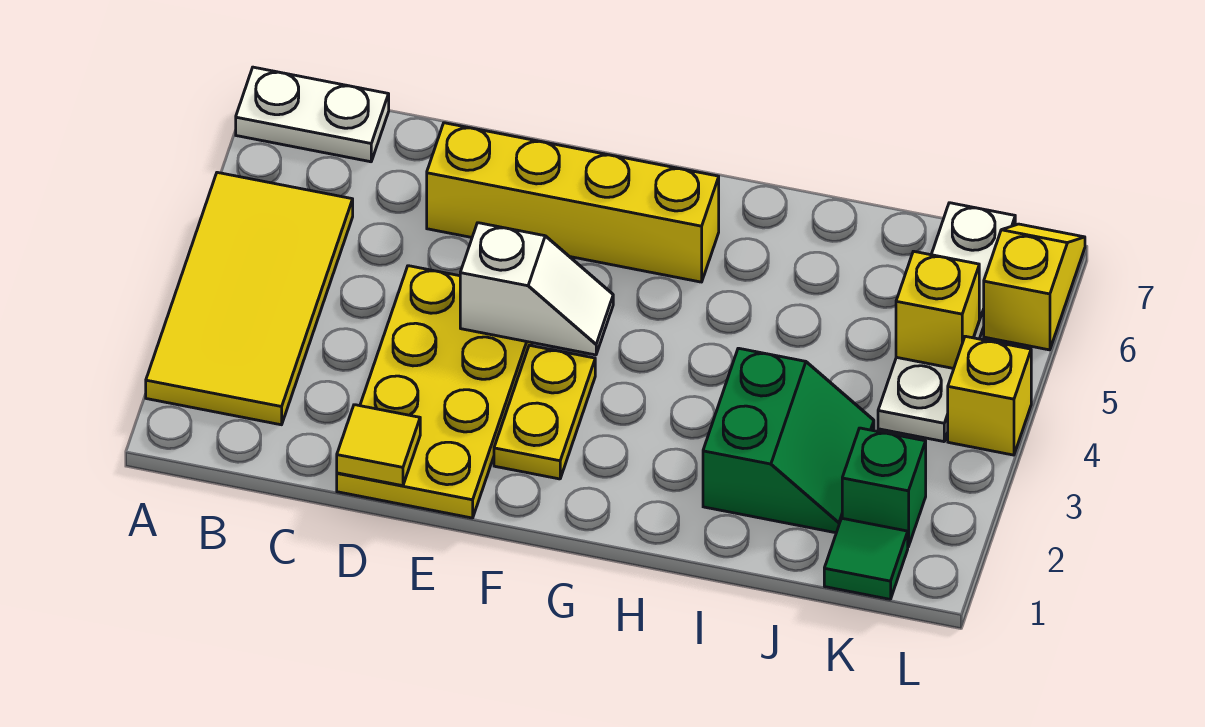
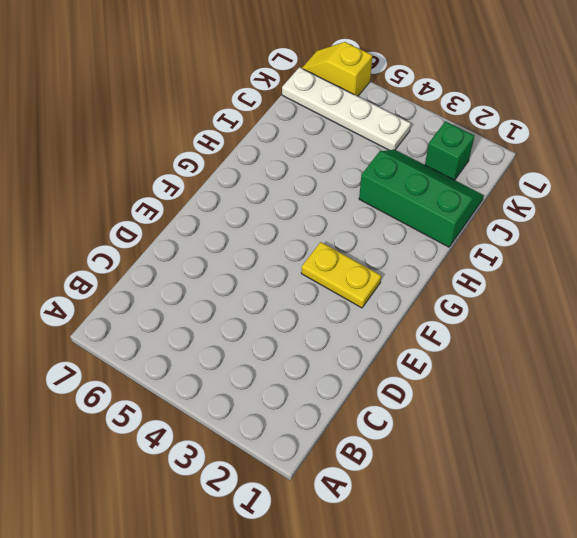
green 2x3 slope [359,150,484,247] -> green 2x2 slope [703,348,874,533]
none -> yellow 2x4 tile [146,172,353,425]
none -> white 1x2 plate [236,67,389,162]
none -> yellow 2x4 plate [337,266,532,518]

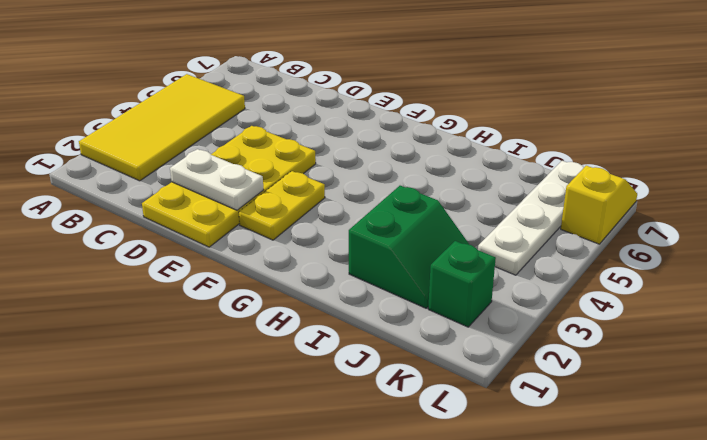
white 1x2 plate [170,149,263,210] -> white 1x2 plate moved to [236,67,389,162]
none -> yellow 1x4 brick [427,123,719,282]
none -> green 1x1 tile [824,518,908,599]
none -> yellow 1x1 brick [948,336,1031,455]

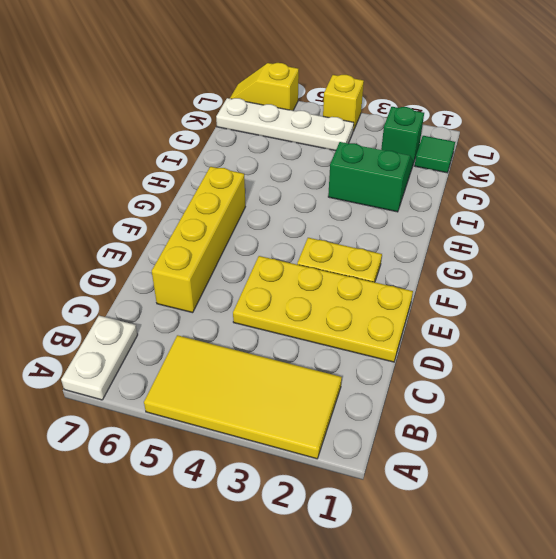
none -> yellow 1x1 tile [337,405,420,486]
none -> white 1x2 slope [460,223,613,355]
none -> yellow 1x1 brick [896,251,979,369]

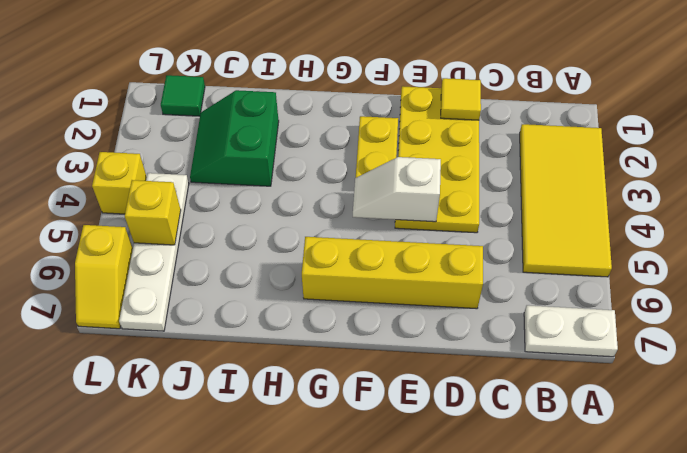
none -> green 1x1 brick [842,428,926,547]

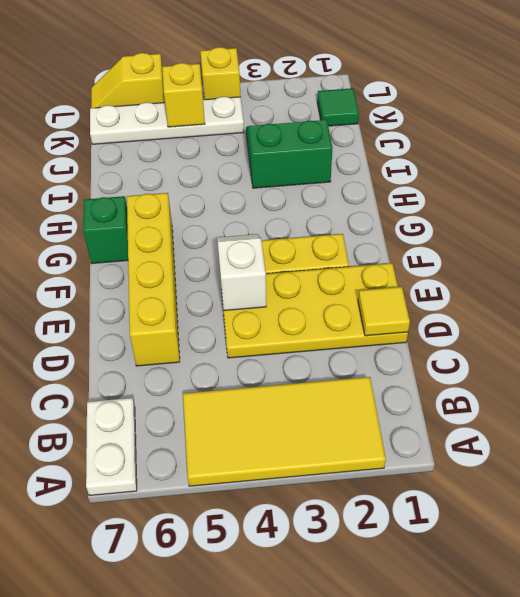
green 1x1 brick [83,196,128,264] -> green 1x1 brick moved to [842,428,926,547]

